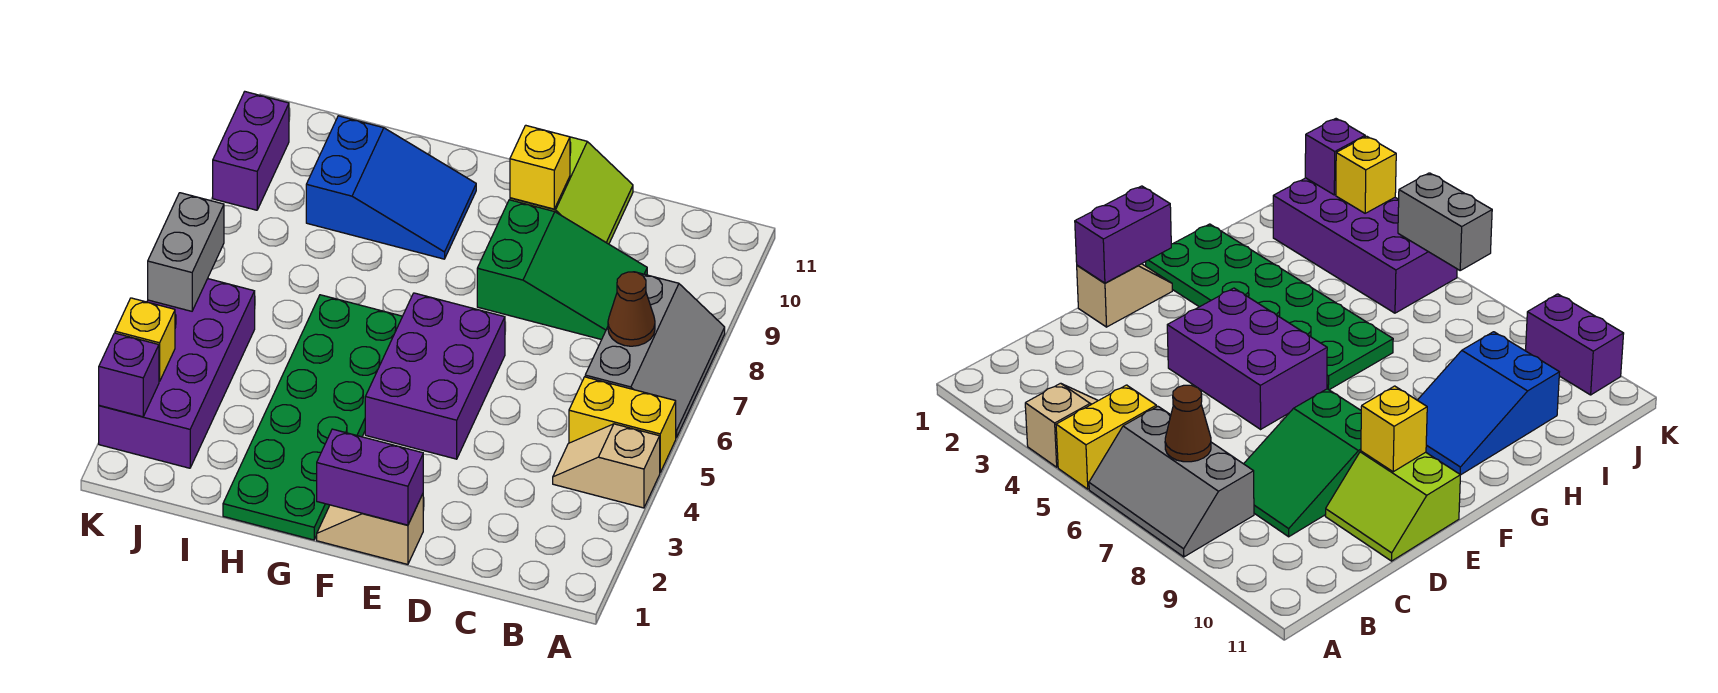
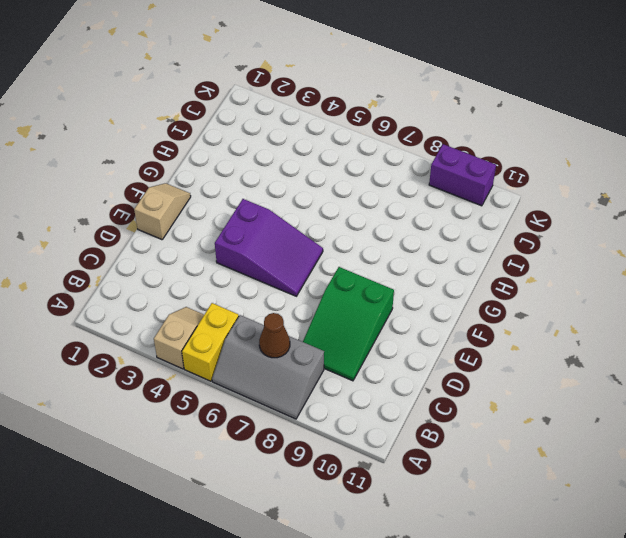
purple 2x3 slope [215,199,323,296] -> purple 2x3 brick [365,293,505,459]
none -> lime 2x2 slope [510,137,633,244]
none -> green 2x6 plate [223,295,403,540]
none -> blue 2x3 slope [306,116,476,259]

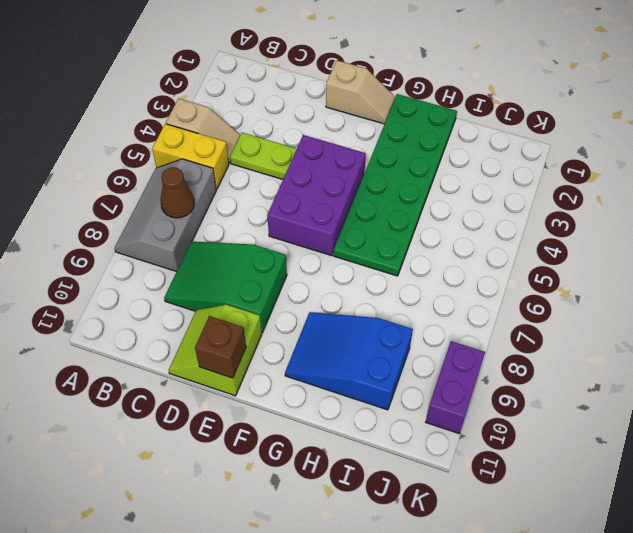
lime 1x2 plate [230,133,297,179] -> none
brown 1x1 brick [195,316,246,378] -> none
none -> purple 2x4 brick [99,279,255,468]
none -> purple 1x2 brick [317,429,423,525]
none -> yellow 1x1 brick [510,125,570,209]

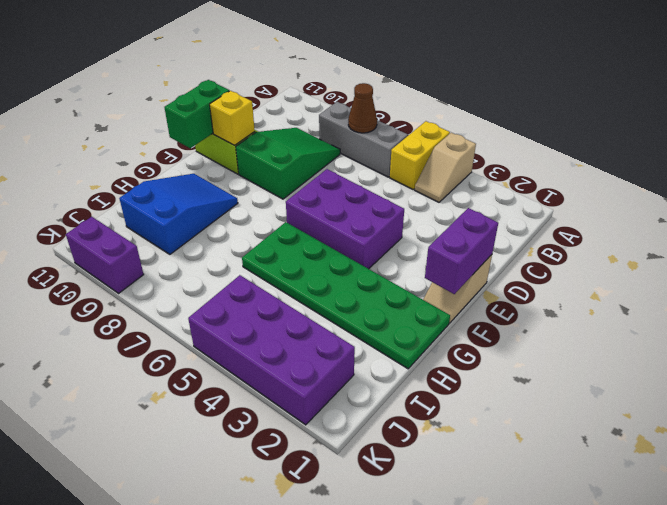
green 1x2 brick [164,80,229,148] -> none
none -> purple 1x1 brick [99,333,159,417]
none -> yellow 1x1 brick [115,298,175,382]
none -> grey 1x2 brick [148,193,224,311]

